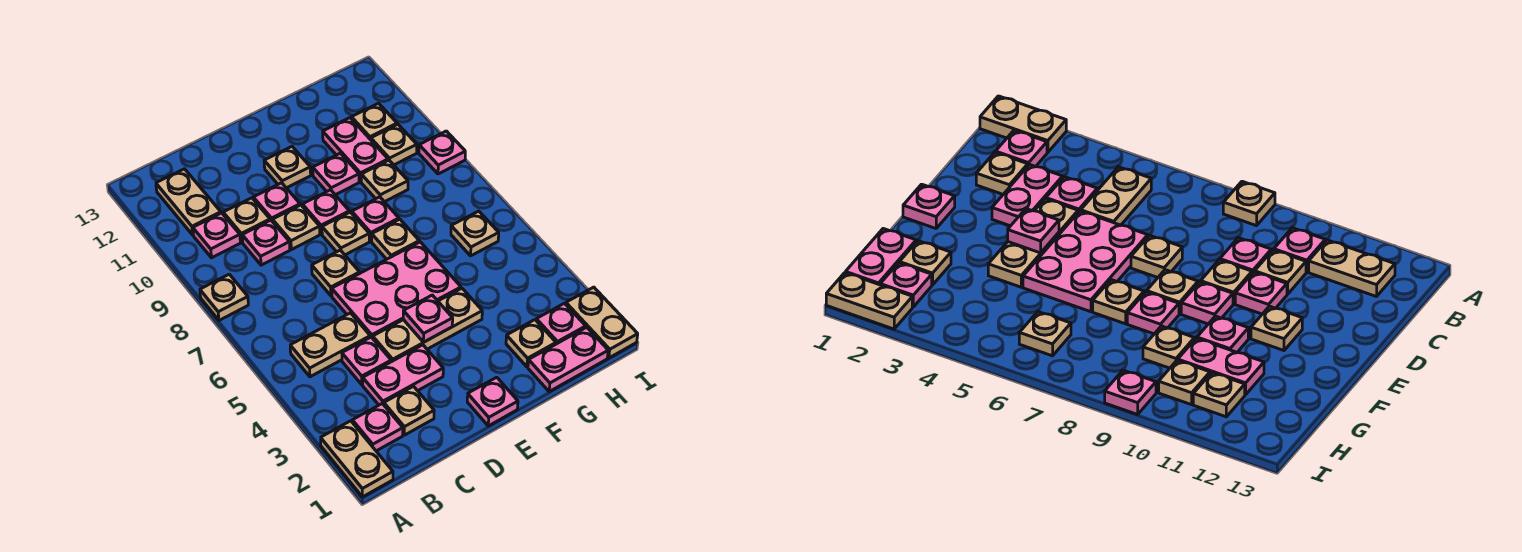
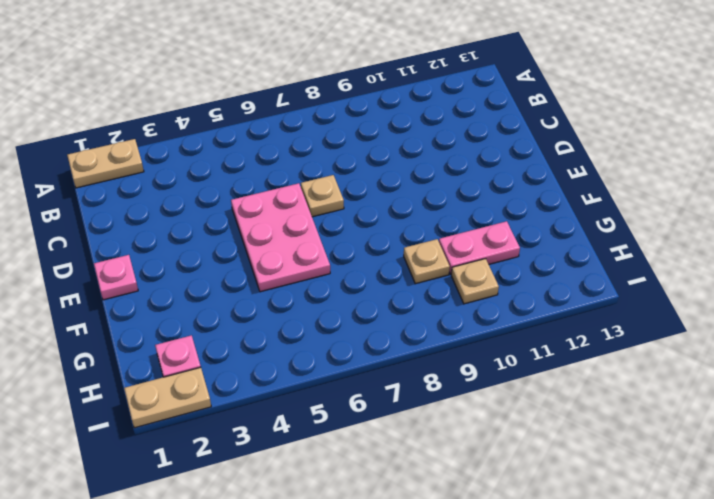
none -> tan 1x1 plate [200,274,248,320]
none -> pink 1x1 plate [352,404,403,451]
none -> tan 1x2 plate [290,313,370,377]
none -> pink 1x1 plate [193,213,240,258]

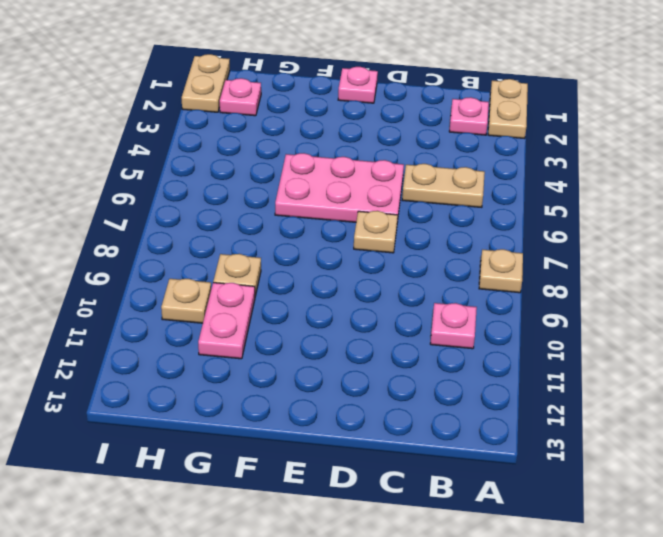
none -> tan 1x2 plate [156,169,221,235]
none -> tan 1x1 plate [384,386,434,435]
none -> pink 1x2 plate [363,345,443,405]
none -> pink 1x1 plate [342,337,391,385]

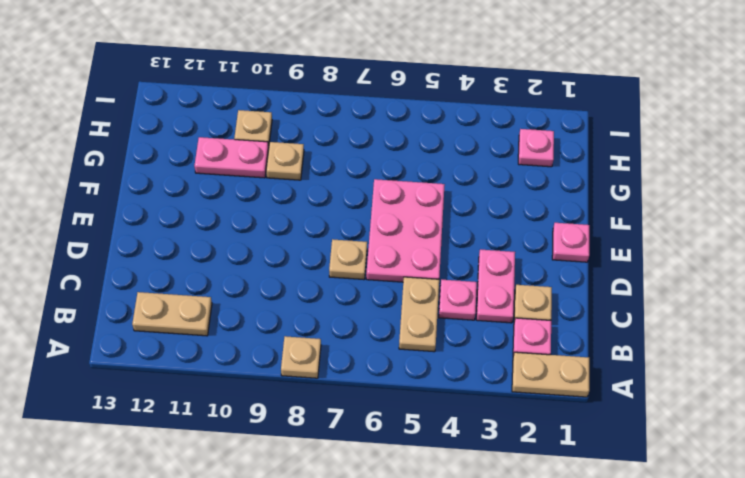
none -> pink 1x1 plate [193,213,240,258]
none -> pink 1x1 plate [242,220,290,265]
none -> tan 1x1 plate [223,198,270,242]
none -> tan 1x3 plate [373,288,482,362]

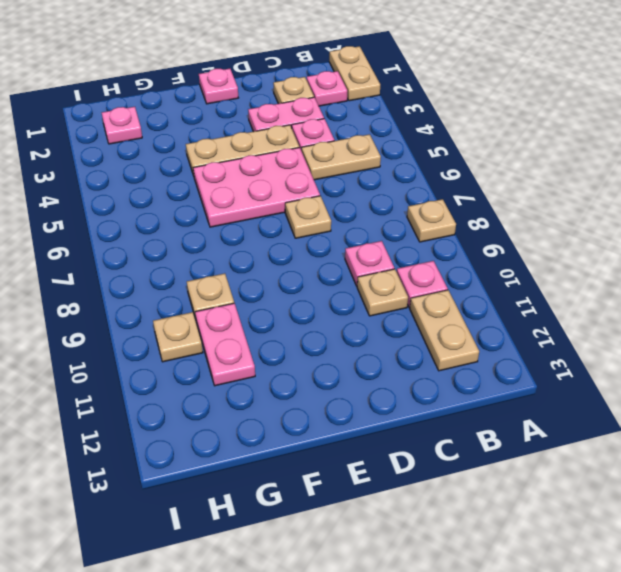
none -> tan 1x1 plate [273,205,320,250]
none -> pink 1x1 plate [253,183,300,222]
none -> tan 1x1 plate [322,212,369,255]
none -> pink 1x1 plate [302,190,349,234]

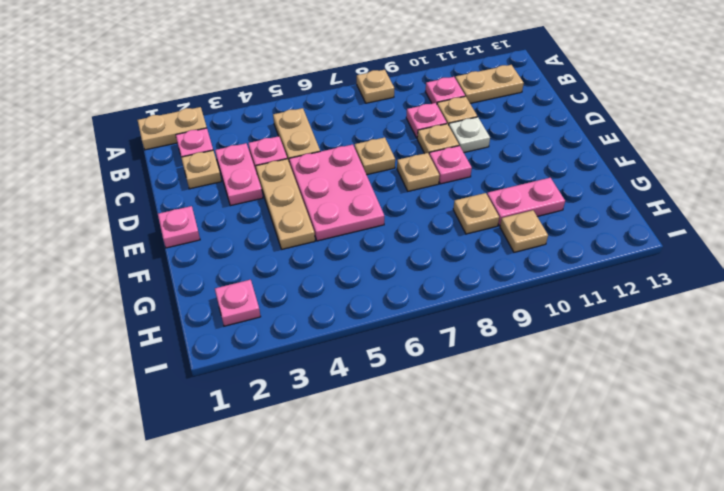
white 1x1 plate [449,117,490,153] -> pink 1x1 plate [253,183,300,222]
none -> tan 1x1 plate [264,147,311,188]
none -> tan 1x1 plate [372,219,419,259]
none -> pink 1x1 plate [352,197,399,241]
none -> pink 1x1 plate [313,153,359,195]

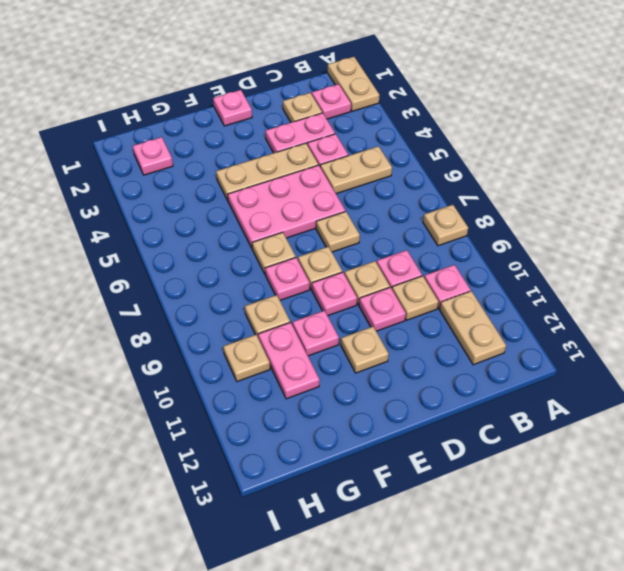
none -> pink 1x2 plate [528,327,608,391]
none -> tan 1x1 plate [506,320,556,367]
none -> tan 1x1 plate [451,211,499,256]
none -> tan 1x1 plate [351,103,397,140]

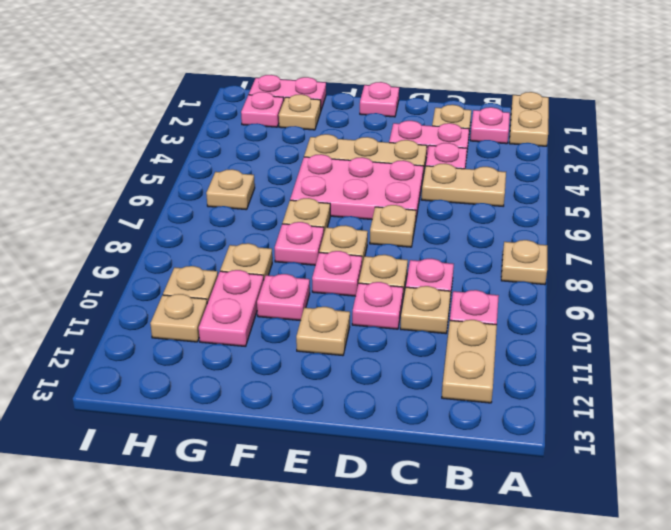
none -> tan 1x2 plate [566,287,638,358]
none -> pink 1x1 plate [419,131,465,174]
none -> pink 1x1 plate [403,295,453,342]

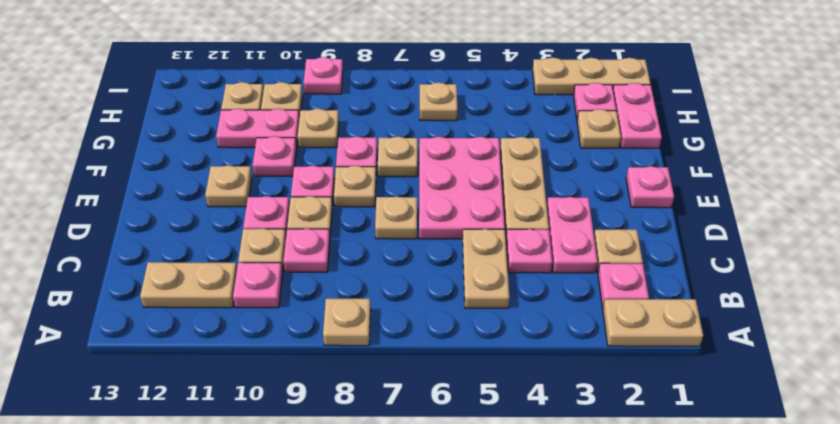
tan 1x3 plate [533,58,650,95] -> tan 1x2 plate [566,287,638,358]
none -> pink 1x1 plate [403,295,453,342]

